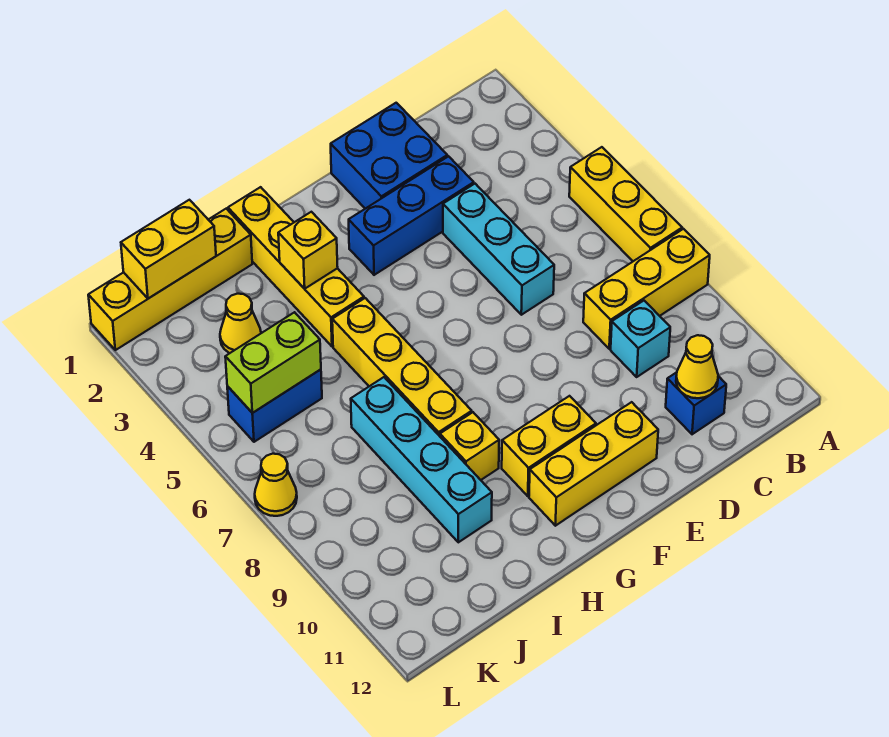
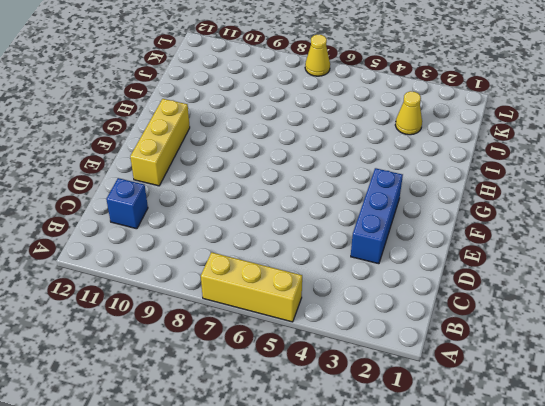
none -> yellow 1x3 brick [583,229,710,349]
none -> cyan 1x1 brick [611,301,670,377]
none -> blue 2x2 brick [331,103,447,209]

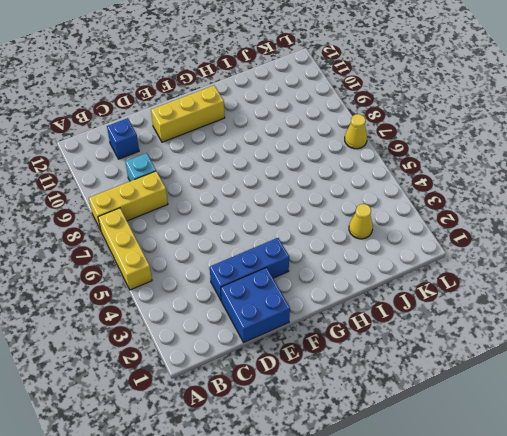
none -> cyan 1x3 brick [443,184,554,315]
none -> yellow 1x2 brick [502,396,596,496]
none -> yellow 1x4 brick [228,187,364,346]

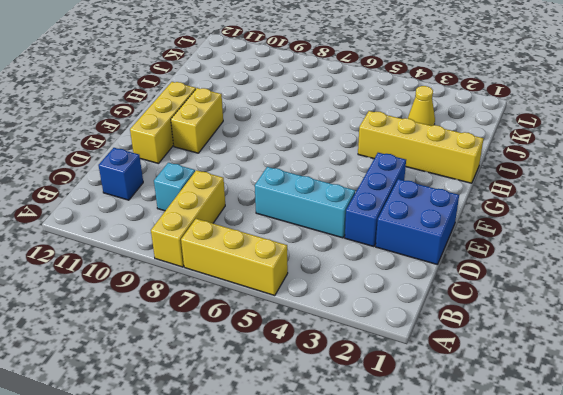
none -> yellow 1x4 brick [332,298,472,436]
none -> yellow 1x1 brick [440,412,499,480]
none -> yellow 1x4 brick [88,209,252,350]

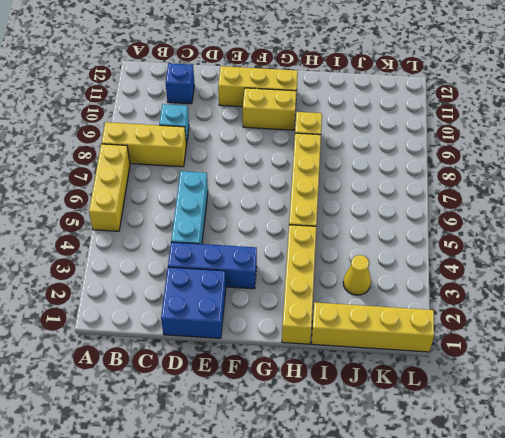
none -> cyan 1x4 brick [351,377,492,542]
none -> blue 1x2 brick [227,369,322,442]
none -> yellow 1x1 cone [255,454,297,516]

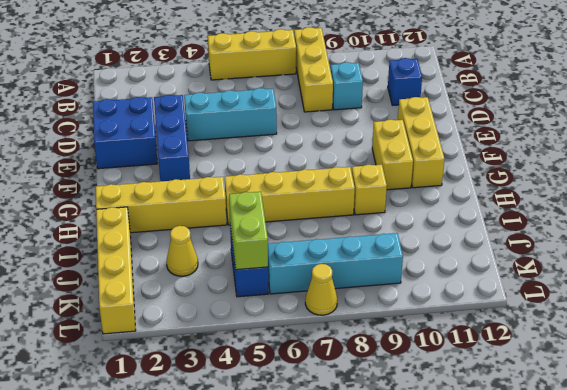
cyan 1x4 brick [268,233,403,294] -> cyan 1x4 brick moved to [351,377,492,542]
none -> yellow 1x1 cone [676,335,718,398]
none -> yellow 1x1 brick [278,212,338,289]
none -> yellow 1x2 brick [121,200,216,299]

